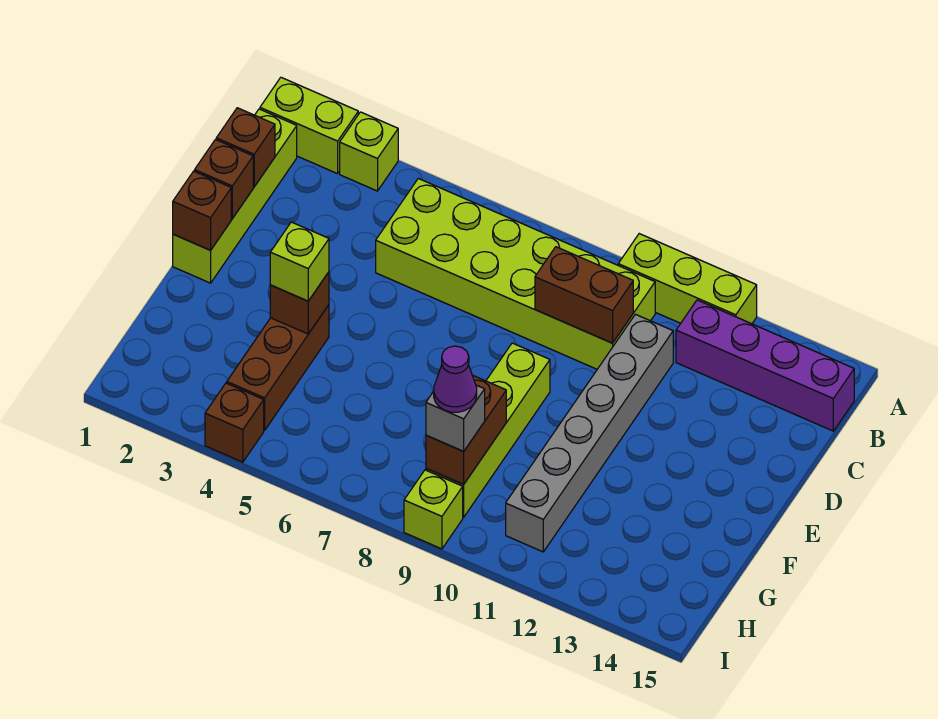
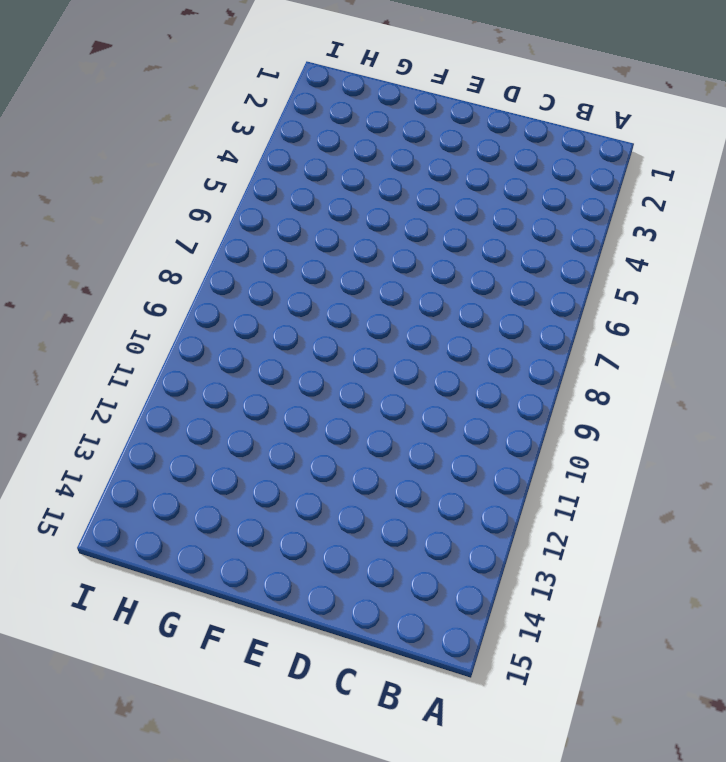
none -> lime 1x2 brick [260,77,358,174]
none -> lime 1x1 brick [340,112,398,191]
none -> lime 1x3 brick [618,234,757,324]

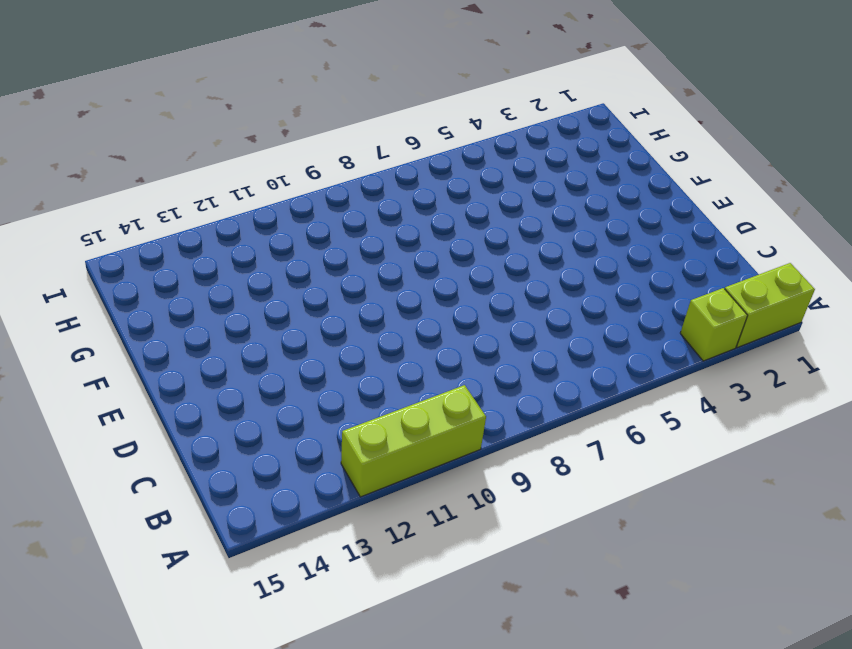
none -> lime 1x4 brick [173,109,297,283]
none -> lime 2x6 brick [376,178,655,369]
none -> purple 1x4 brick [676,300,854,431]

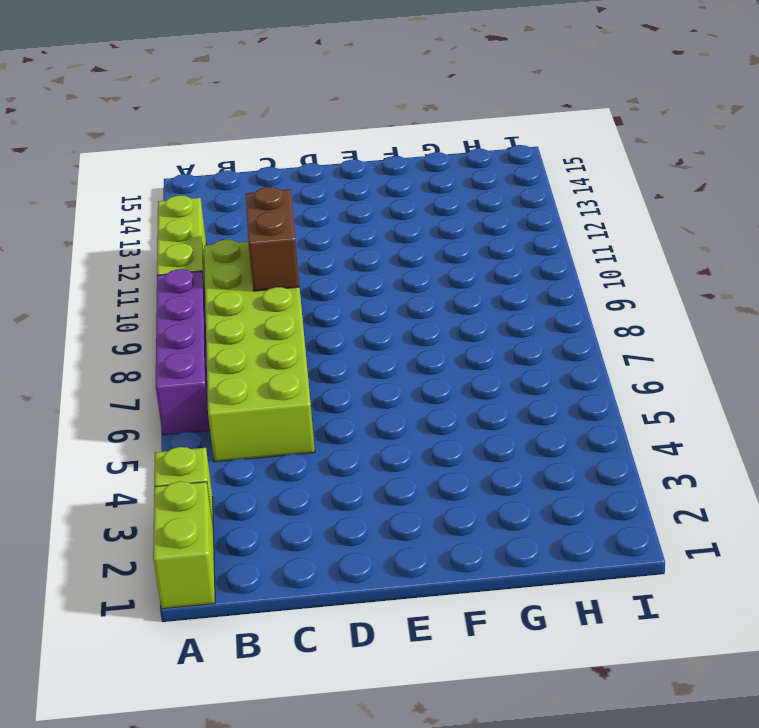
purple 1x4 brick [156,269,210,435] -> purple 1x4 brick moved to [676,300,854,431]
none -> lime 1x4 brick [173,109,297,283]
none -> grey 1x6 brick [506,314,673,552]
none -> lime 1x4 brick [426,343,550,517]

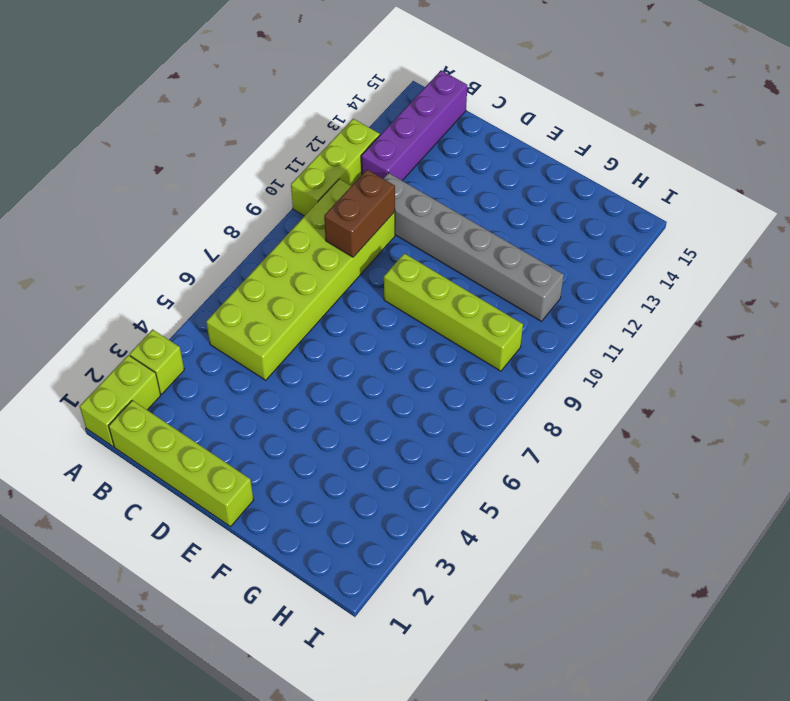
none -> brown 1x3 brick [227,305,329,430]
none -> brown 1x1 brick [205,383,264,462]
none -> lime 1x1 brick [404,470,463,549]

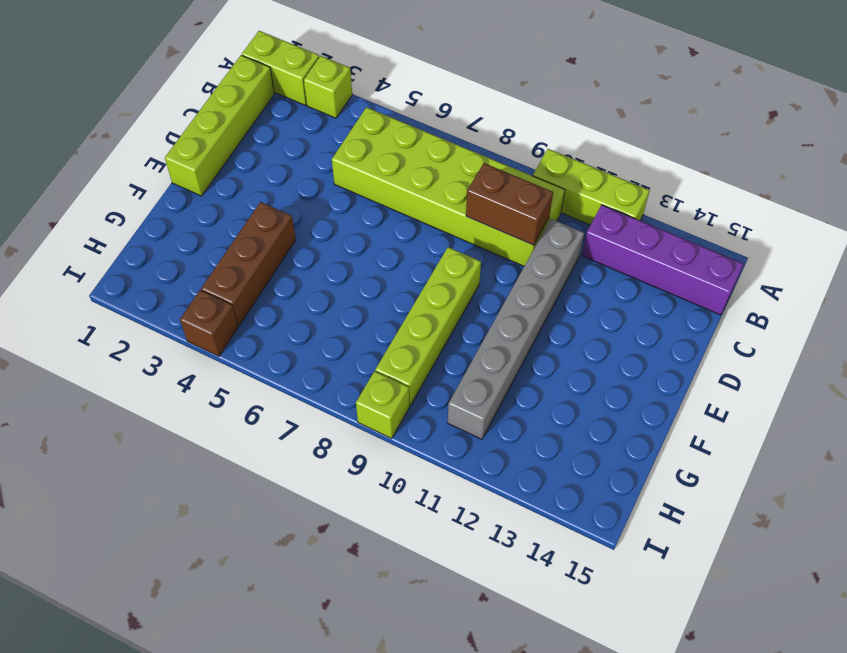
none -> brown 1x1 brick [216,108,275,187]
none -> brown 1x1 brick [195,140,253,218]
none -> brown 1x1 brick [173,171,231,250]

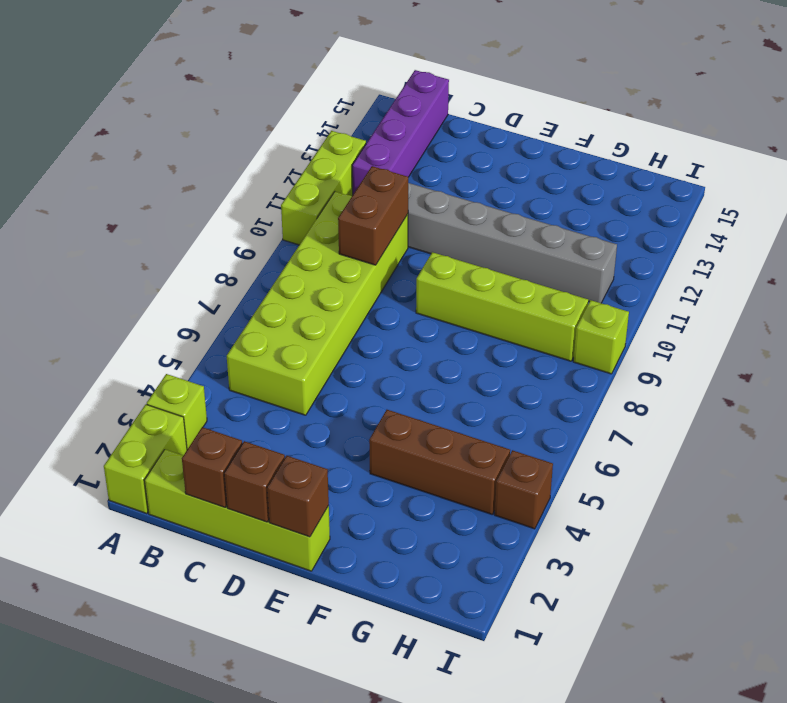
none -> brown 1x1 brick [270,272,329,334]
none -> brown 1x2 brick [426,375,506,484]
none -> lime 1x1 brick [270,222,329,301]

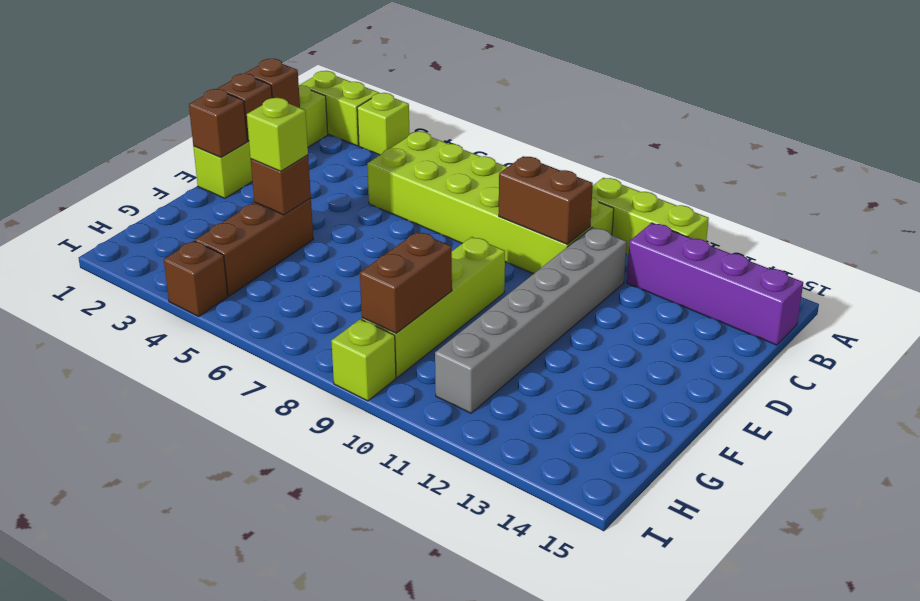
none -> grey 1x1 brick [426,385,485,451]
none -> purple 1x1 cone [434,346,477,412]

